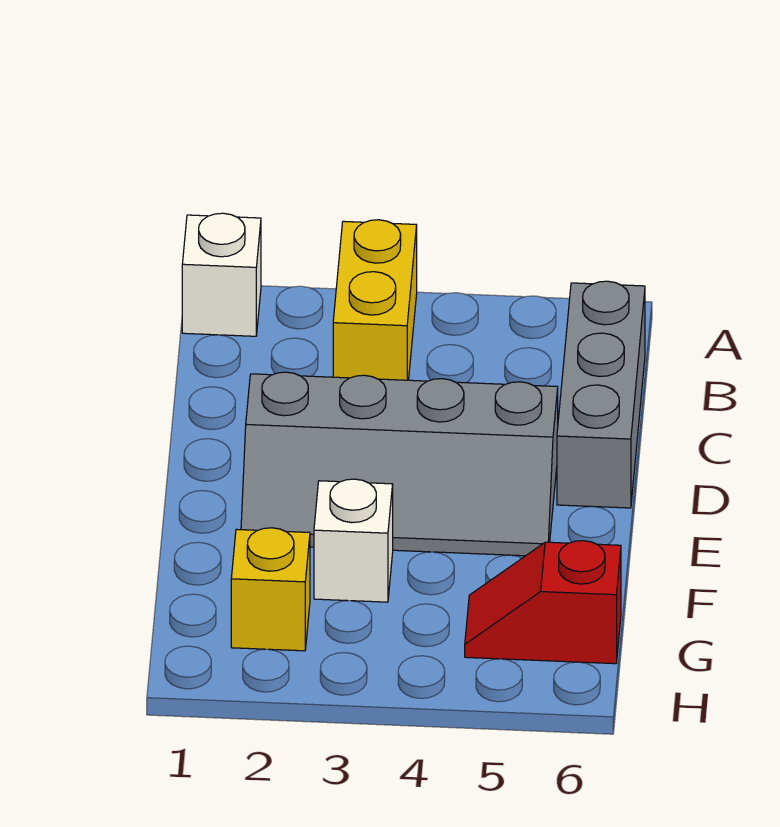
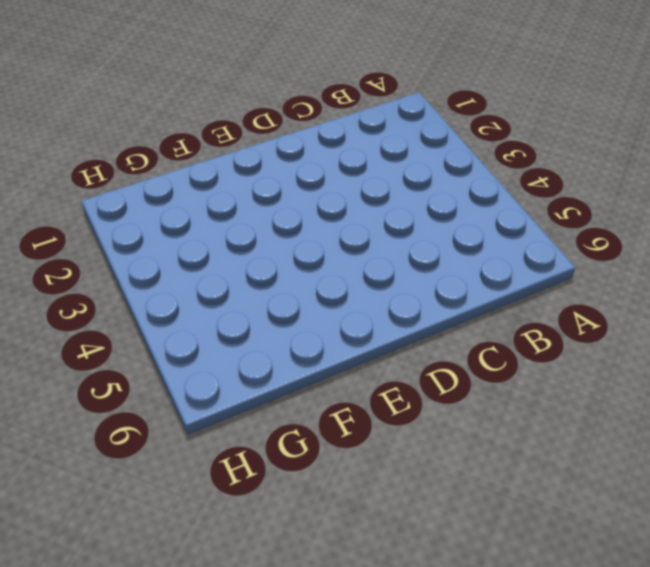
none -> white 1x1 brick [182,213,261,336]
none -> yellow 1x2 brick [333,220,417,380]

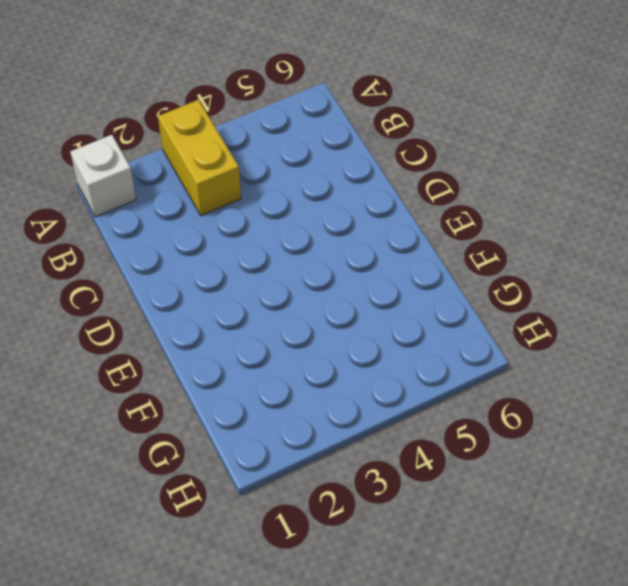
none -> grey 1x3 brick [557,281,645,508]
none -> grey 2x4 slope [241,372,558,556]

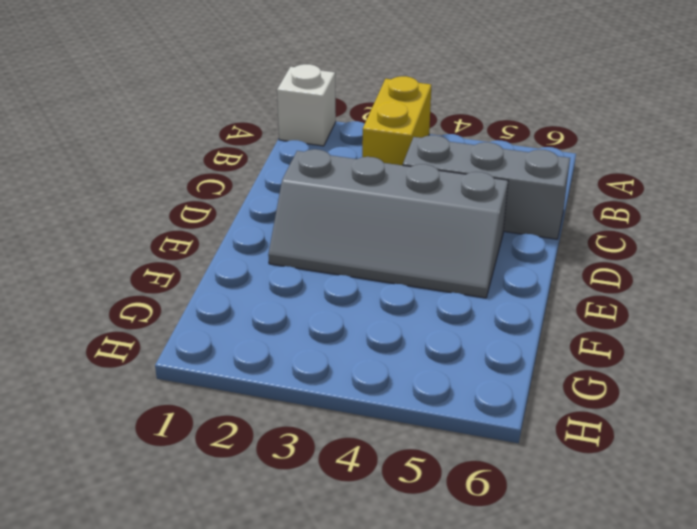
grey 1x3 brick [403,135,570,239] -> grey 1x3 brick turned to [557,281,645,508]
none -> white 1x1 brick [314,479,393,602]
none -> yellow 1x1 brick [231,528,310,651]

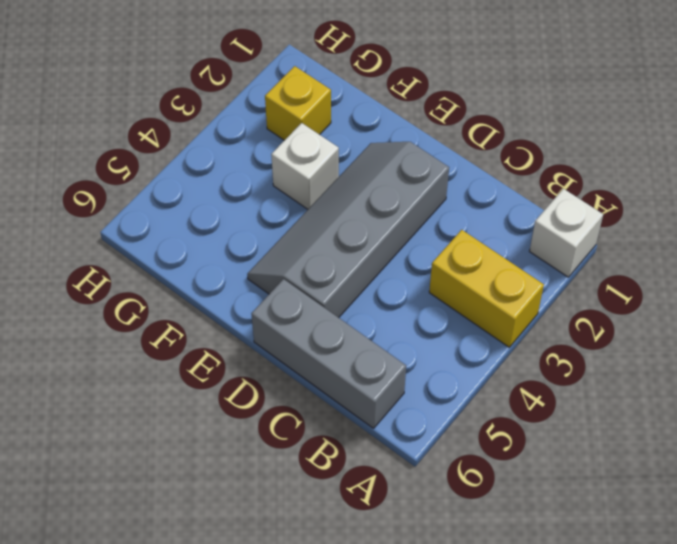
none -> red 1x2 slope [465,541,621,664]

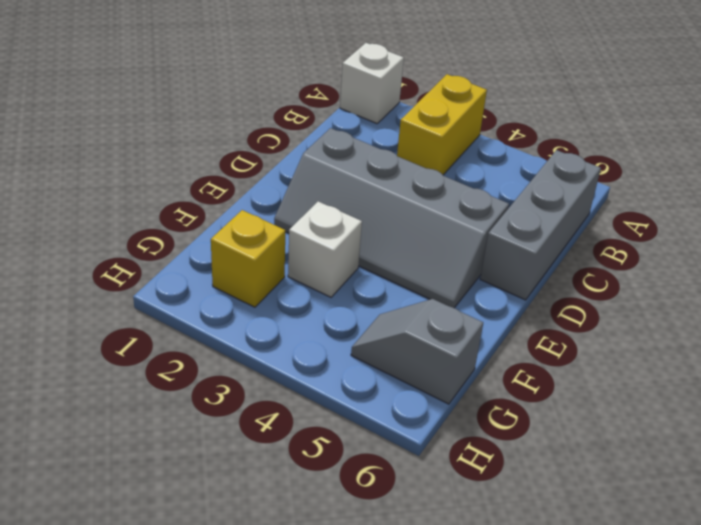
grey 1x2 slope [351,299,483,404] -> red 1x2 slope [465,541,621,664]

